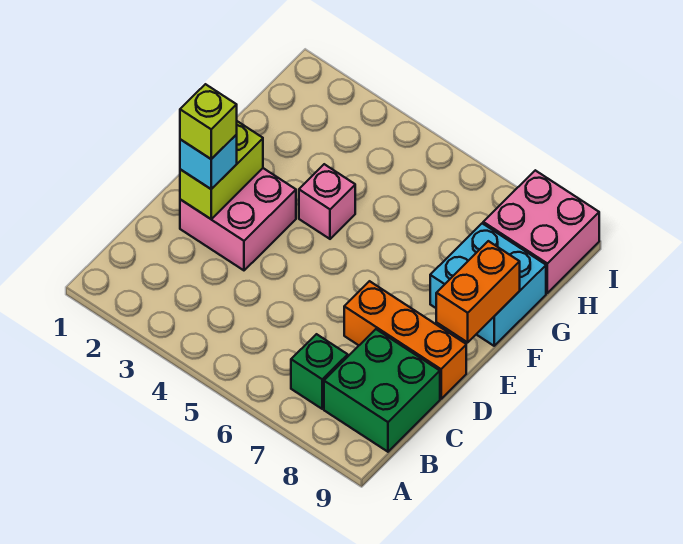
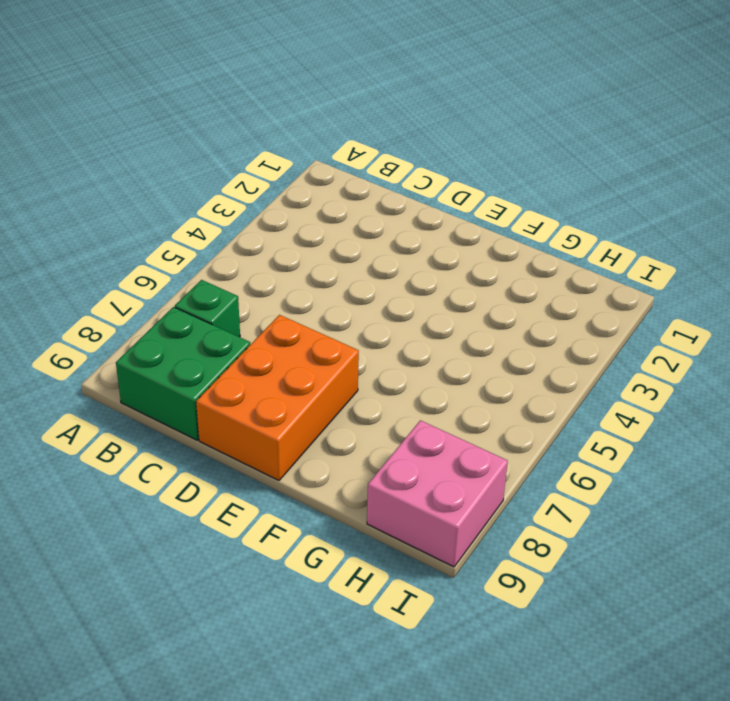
orange 2x3 brick [196,315,359,480] -> orange 1x3 brick [344,281,466,399]
none -> pink 2x2 brick [180,168,296,270]
none -> pink 1x1 brick [299,164,355,239]

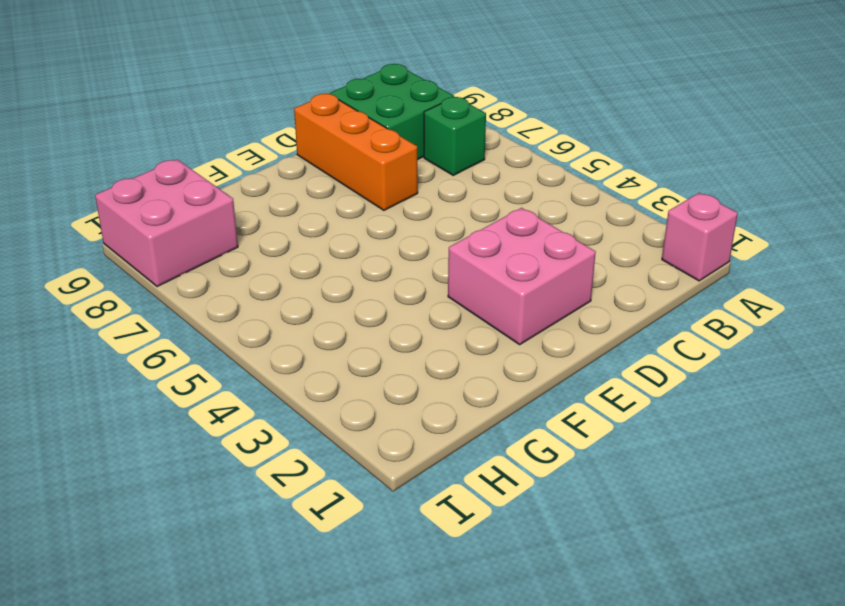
pink 1x1 brick [662,193,738,281] -> pink 1x1 brick moved to [299,164,355,239]
none -> cyan 2x2 brick [430,223,546,346]
none -> lime 1x2 brick [180,121,263,219]

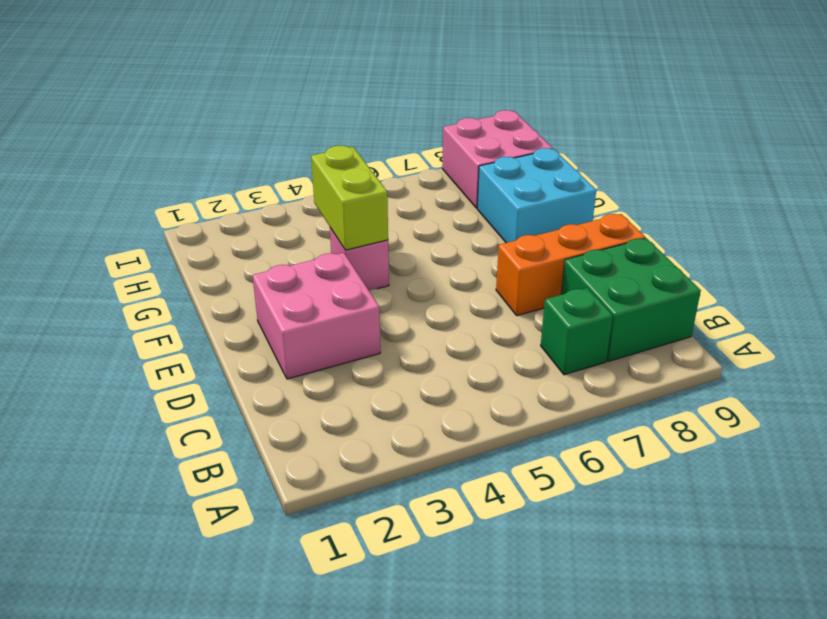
lime 1x2 brick [311,146,388,250] -> lime 1x2 brick moved to [180,121,263,219]
none -> orange 1x2 brick [436,241,520,342]
none -> cyan 1x1 brick [180,135,237,189]

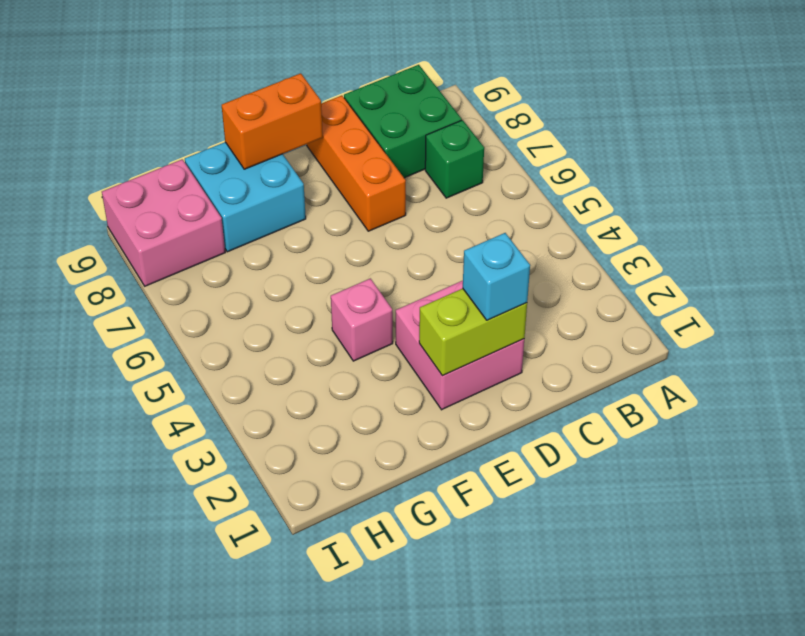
none -> lime 1x1 brick [180,84,237,159]

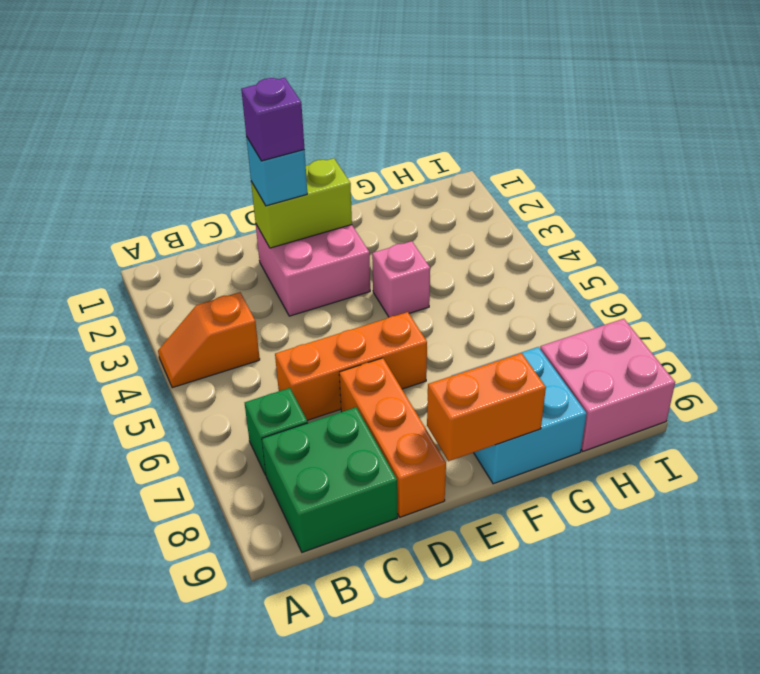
orange 1x2 slope [158,292,260,388] -> none
orange 1x3 brick [275,312,427,420] -> none
purple 1x1 brick [241,78,304,161] -> lime 1x1 brick [180,84,237,159]

